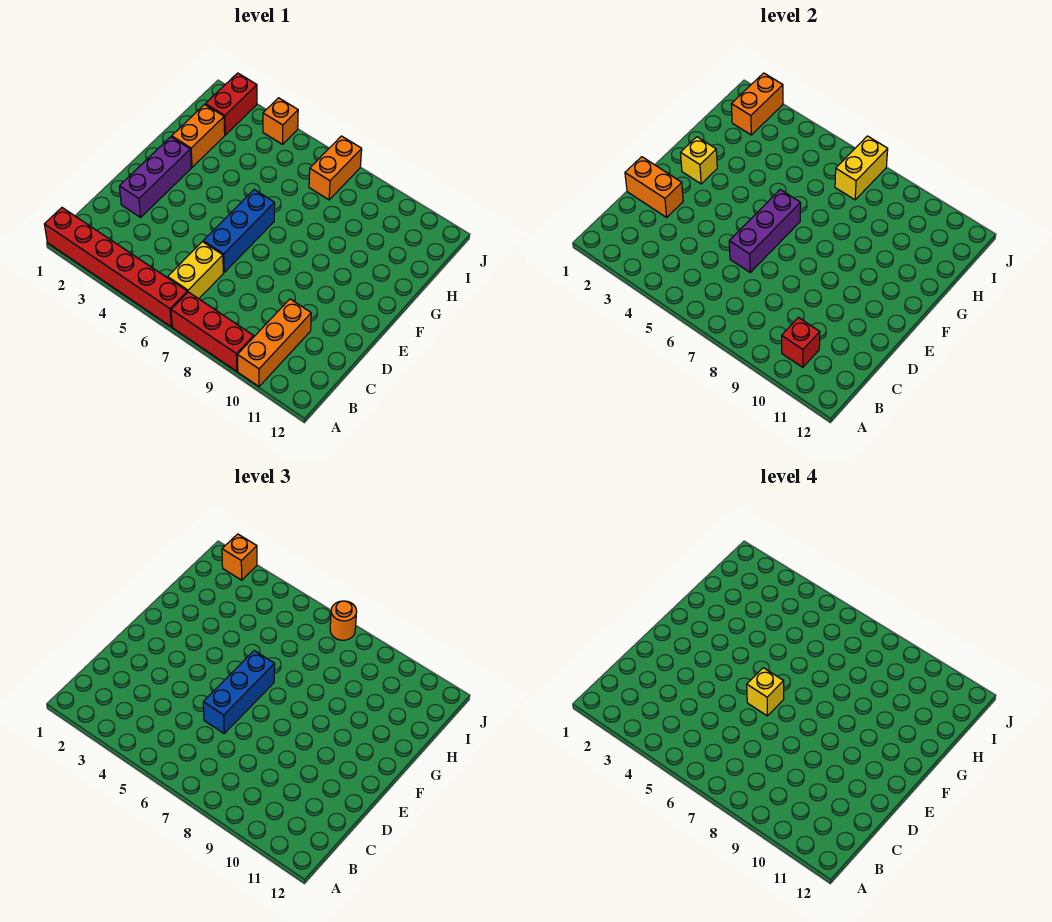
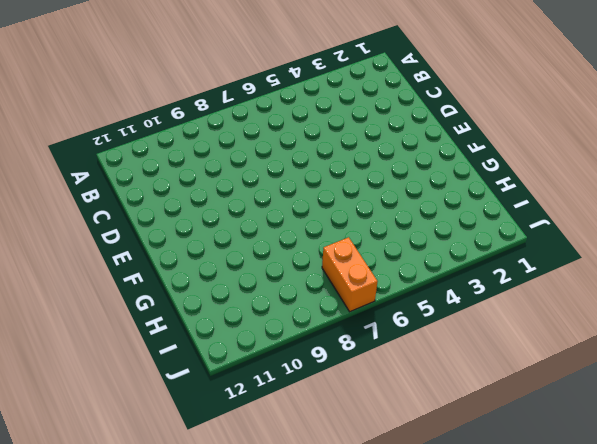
none -> red 1x6 brick [44,208,187,327]
none -> red 1x3 brick [171,292,254,371]
none -> orange 1x3 brick [238,299,311,386]

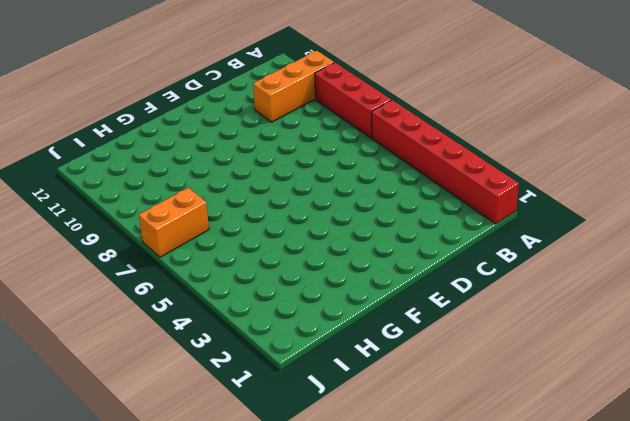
none -> yellow 1x2 brick [168,242,223,299]
none -> purple 1x3 brick [119,137,191,217]
none -> blue 1x3 brick [203,190,275,272]

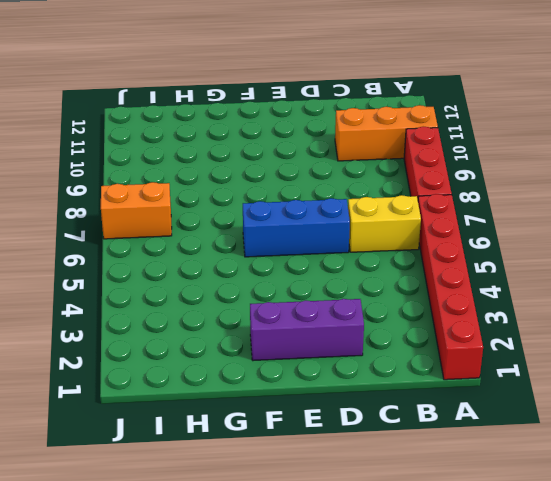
none -> orange 1x2 brick [172,104,225,167]
none -> red 1x2 brick [205,73,257,135]
none -> orange 1x1 brick [263,98,298,144]

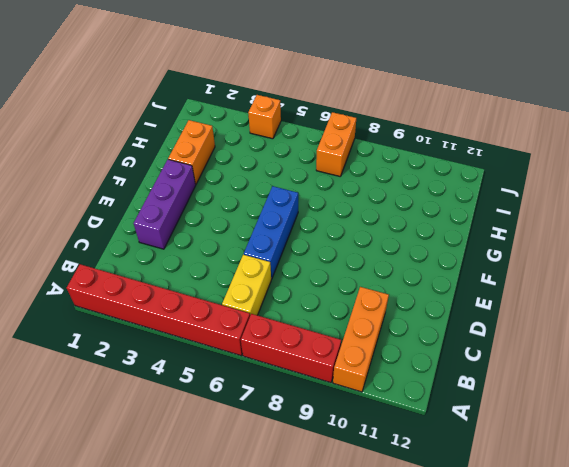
none -> red 1x2 brick [205,73,257,135]
none -> red 1x1 brick [782,318,820,367]
none -> orange 1x2 brick [625,157,683,217]

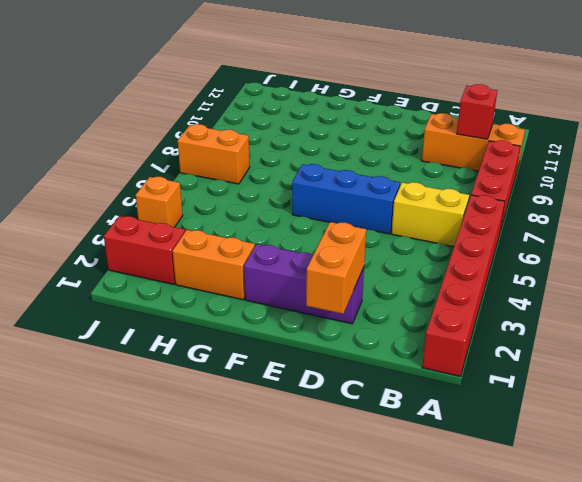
none -> purple 1x3 brick [729,190,801,272]
none -> yellow 1x1 brick [681,137,717,184]
none -> orange 1x2 brick [731,73,783,135]

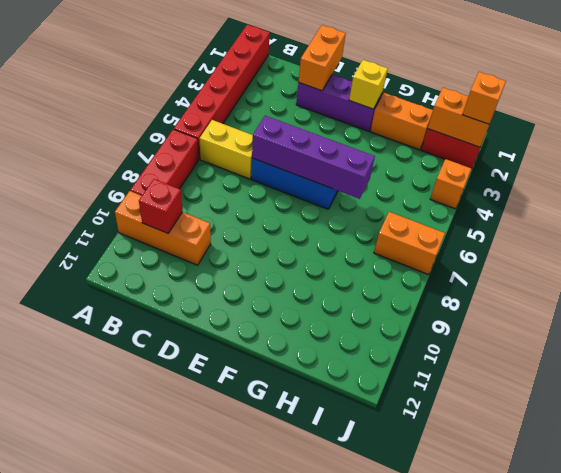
purple 1x4 brick [252,116,375,199] -> purple 1x3 brick [729,190,801,272]
none -> yellow 1x2 brick [835,136,888,200]
none -> blue 1x3 brick [203,651,275,733]
none -> orange 1x1 round brick [330,601,357,640]

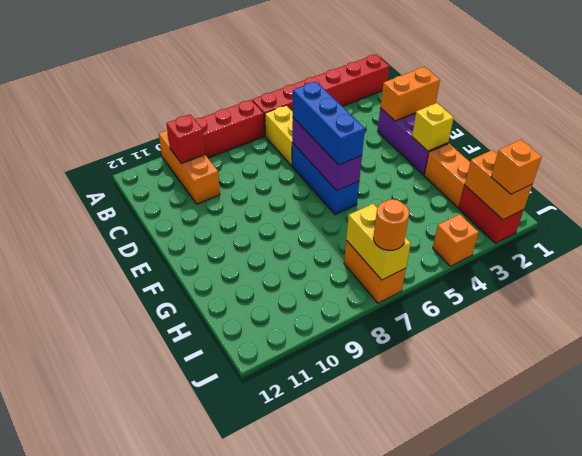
none -> yellow 1x1 brick [747,668,784,716]

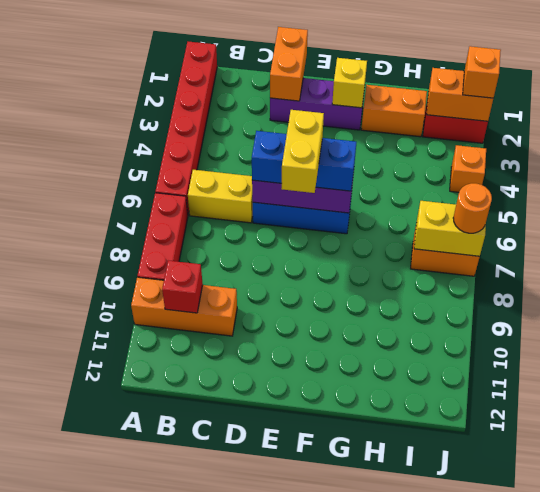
yellow 1x2 brick [281,110,324,193] -> yellow 1x1 brick [747,668,784,716]

